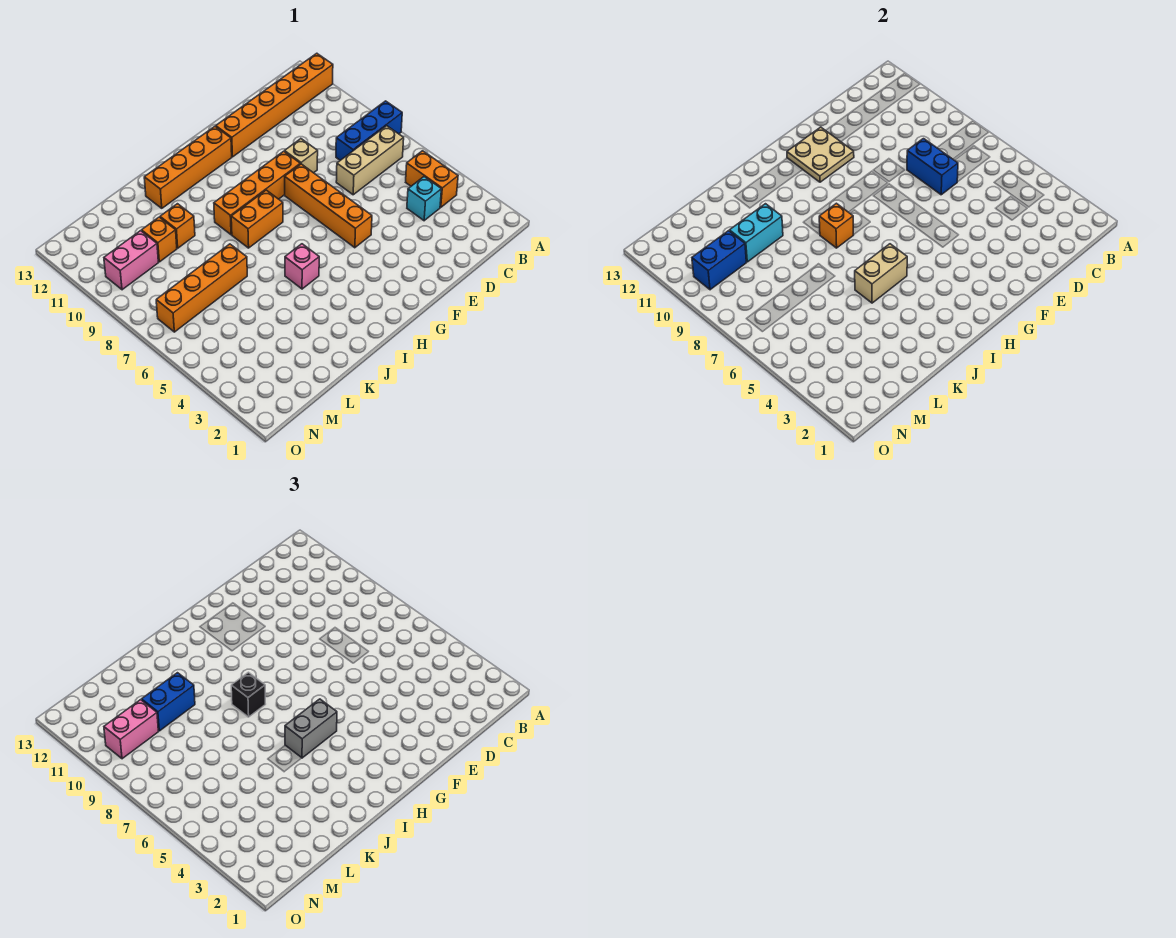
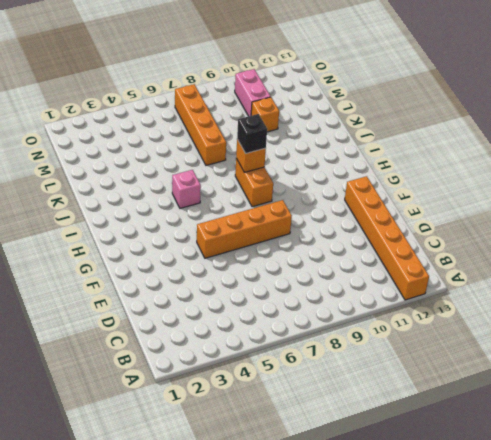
none -> blue 1x3 brick [336,101,402,160]
none -> orange 1x2 brick [406,151,458,207]
none -> tan 1x3 brick [336,126,404,195]

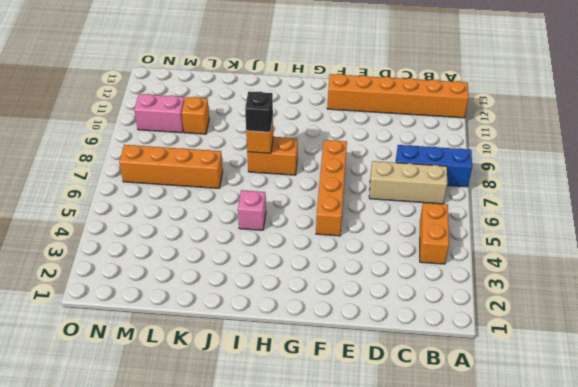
none -> cyan 1x1 brick [407,177,441,221]
none -> tan 1x1 brick [285,139,318,173]
none -> orange 1x4 brick [214,151,300,235]

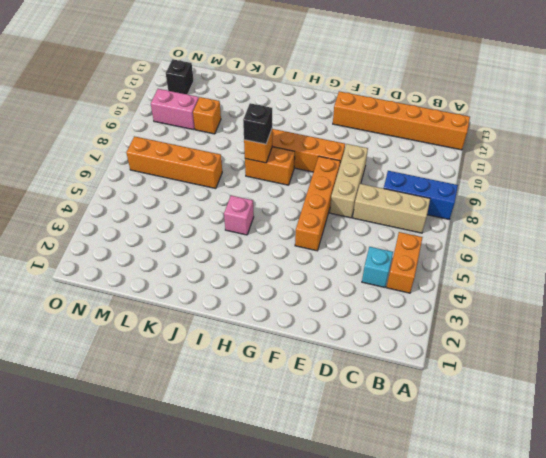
tan 1x3 brick [330,144,368,218] -> tan 1x1 brick [285,139,318,173]
black 1x1 brick [166,59,194,94] -> none
none -> orange 1x4 brick [144,126,232,208]
none -> orange 1x1 brick [160,204,195,248]
none -> blue 1x2 brick [907,139,958,195]

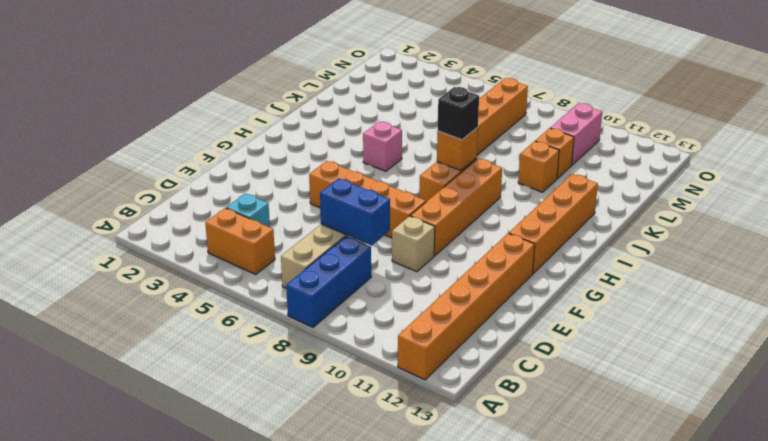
none -> tan 2x2 plate [787,127,854,182]
none -> tan 1x2 brick [855,244,907,303]
none -> cyan 1x2 brick [730,204,783,262]

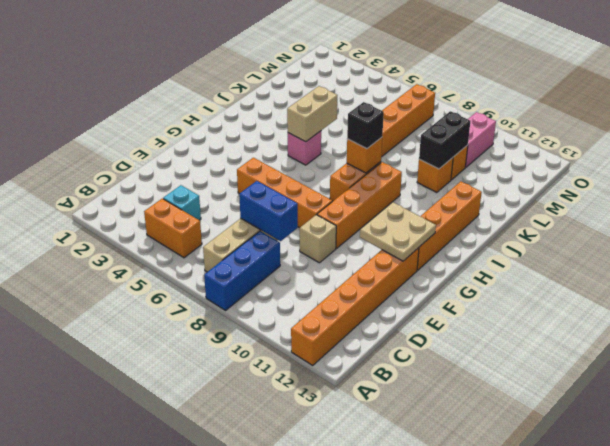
black 1x2 brick [419,111,470,169] -> cyan 1x2 brick [730,204,783,262]
none -> blue 1x2 brick [692,231,746,290]
none -> grey 1x2 brick [285,699,337,758]
none -> blue 1x2 brick [142,673,195,731]

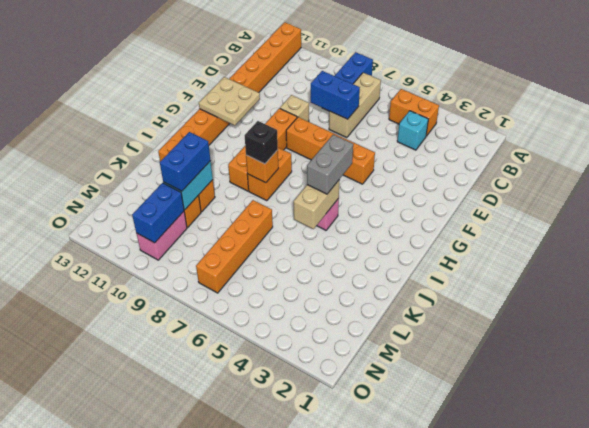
none -> pink 1x2 brick [104,700,158,759]

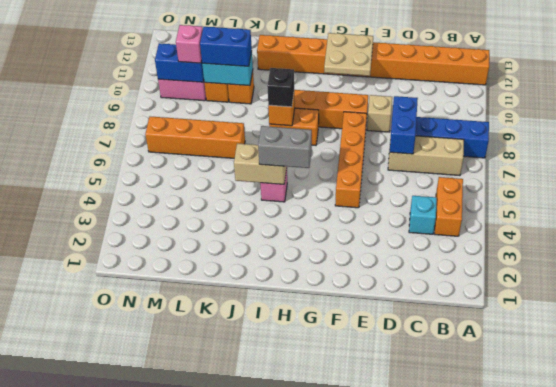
pink 1x1 brick [176,25,203,63] -> pink 1x2 brick [104,700,158,759]

